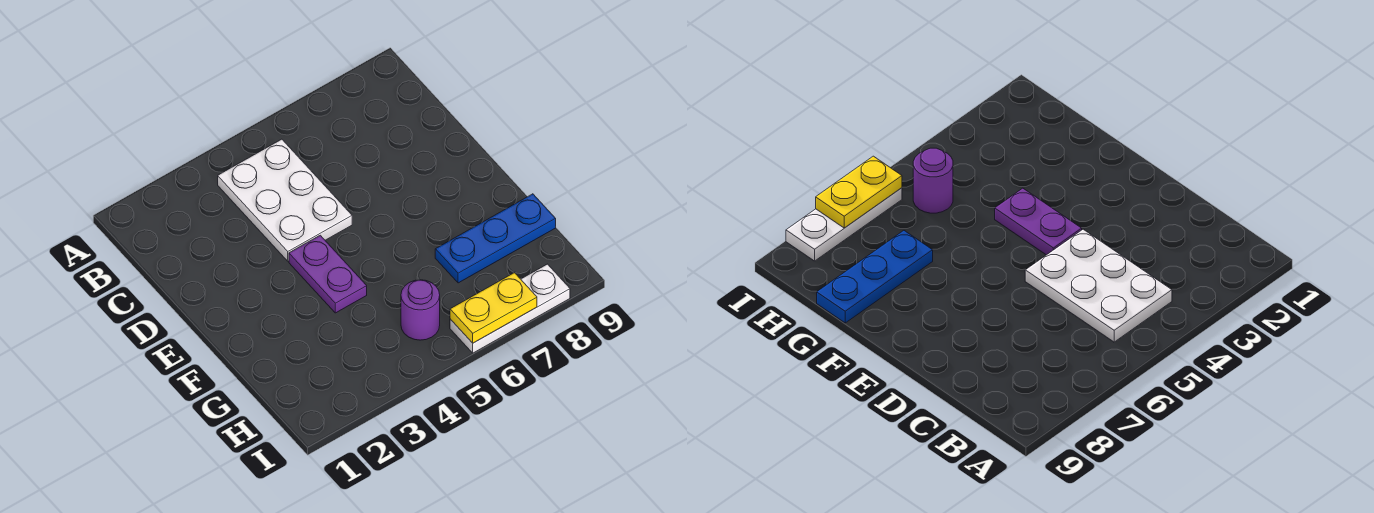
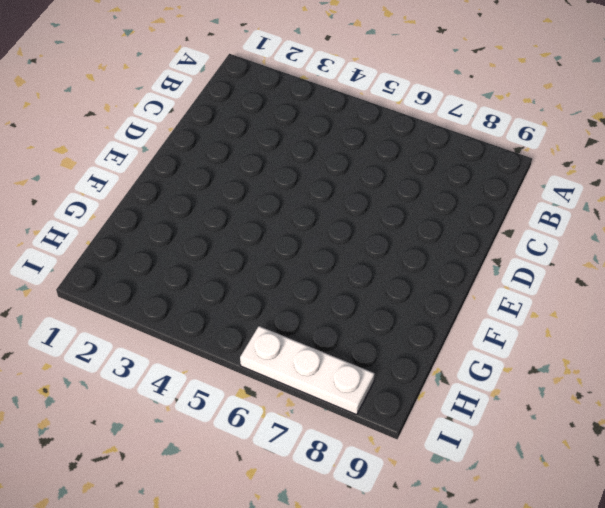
none -> white 2x3 plate [218,139,352,261]
none -> purple 1x2 plate [289,235,367,313]

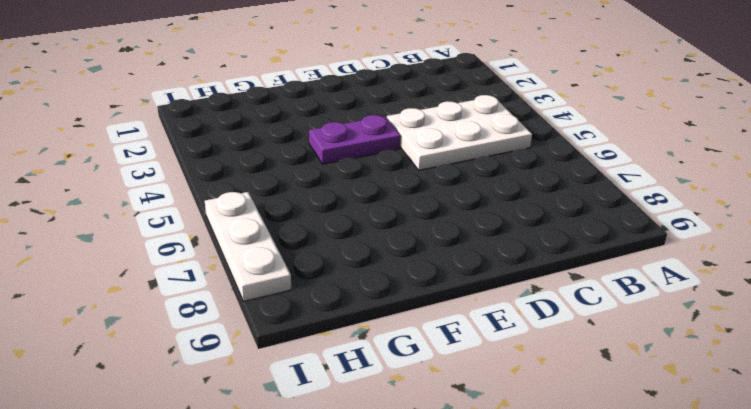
none -> blue 1x3 plate [435,194,556,283]
none -> purple 1x1 round brick [401,280,440,340]

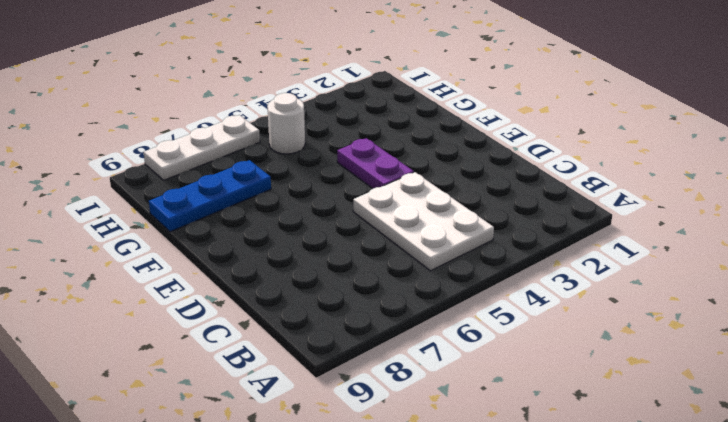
white 1x1 round brick [267,93,305,154] -> purple 1x1 round brick [401,280,440,340]
none -> yellow 1x2 plate [450,273,537,343]

